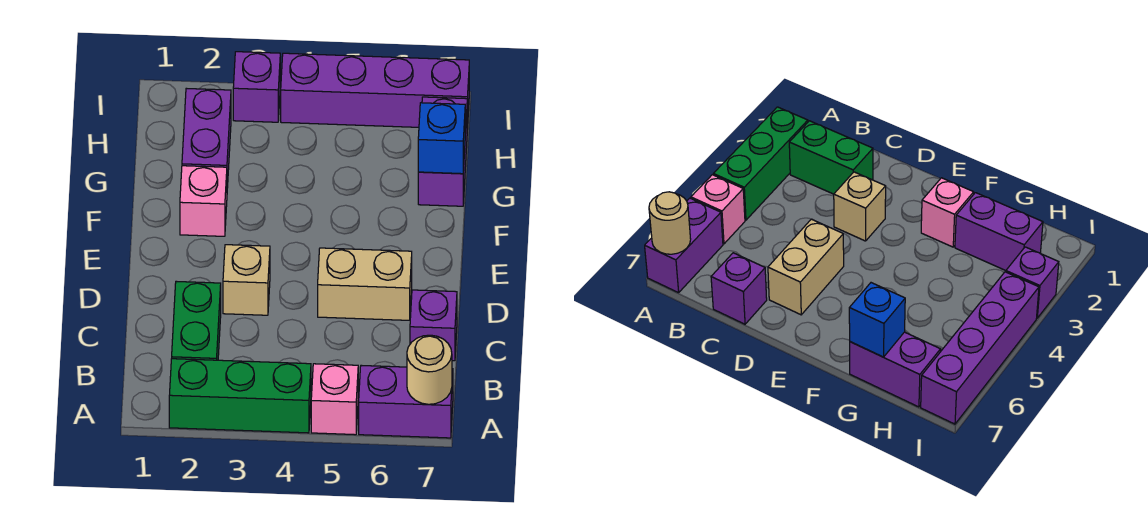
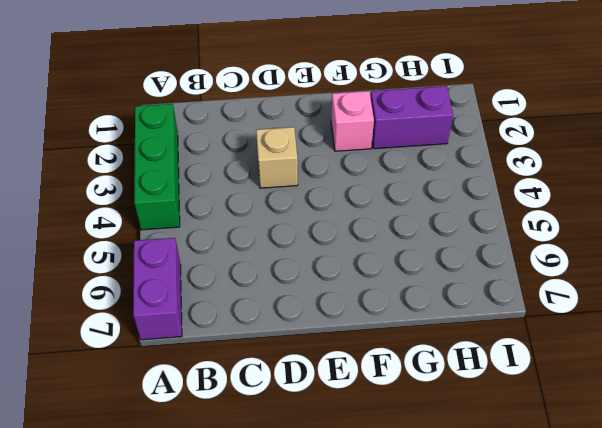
none -> pink 1x1 brick [311,364,358,435]
none -> green 1x2 brick [172,281,221,360]
none -> purple 1x1 brick [410,290,457,361]

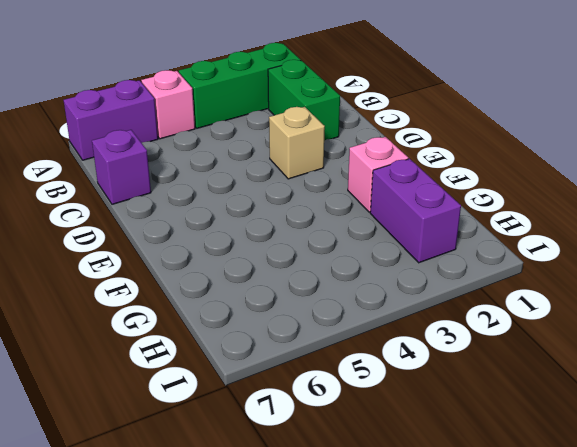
none -> tan 1x2 brick [318,248,412,320]
none -> purple 1x2 brick [418,97,467,206]
none -> purple 1x1 brick [233,52,280,122]

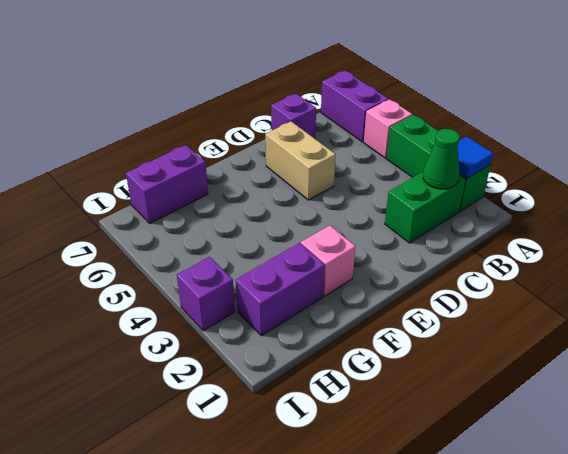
blue 1x1 tile [457,136,493,178] -> none
green 1x1 cone [423,129,460,189] -> none
none -> tan 1x1 brick [223,245,270,315]
none -> purple 1x4 brick [281,53,469,129]
none -> tan 1x1 round brick [407,335,452,404]

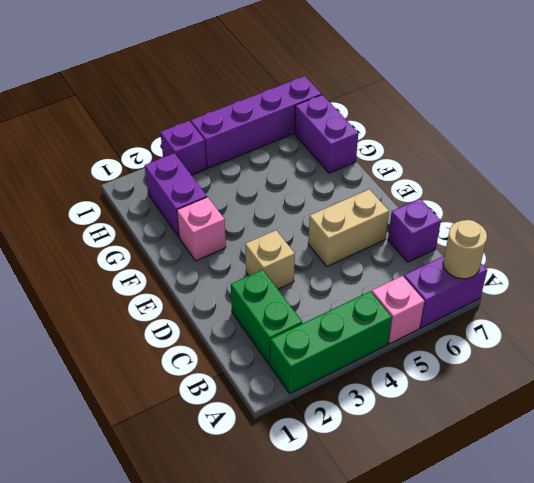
none -> blue 1x1 brick [418,103,465,174]

